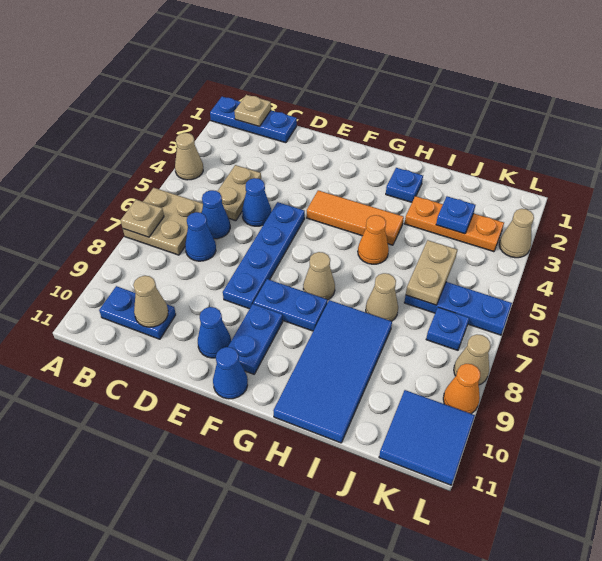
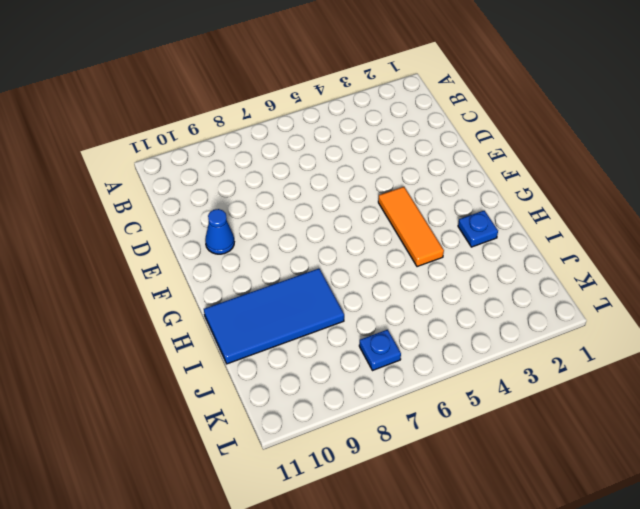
none -> blue 1x3 plate [210,97,297,143]
none -> tan 1x1 cone [175,133,203,180]
none -> tan 2x2 plate [123,188,203,255]
none -> blue 1x2 plate [99,286,176,339]

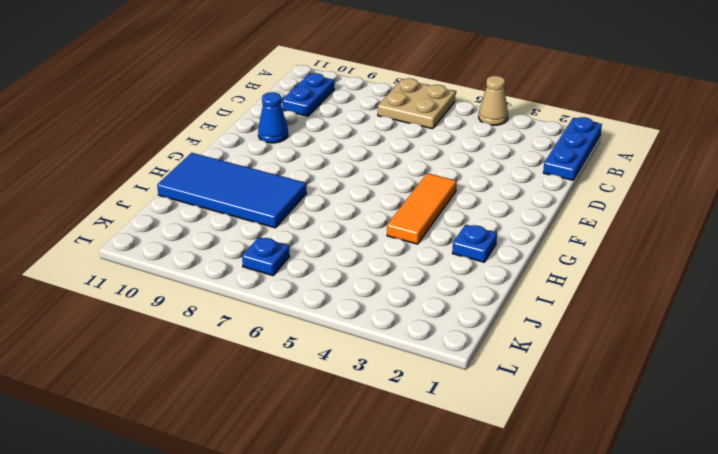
none -> tan 1x2 plate [217,165,261,221]
none -> blue 1x1 cone [202,190,230,239]
none -> blue 1x1 cone [185,212,216,261]
none -> blue 1x1 cone [242,178,271,226]

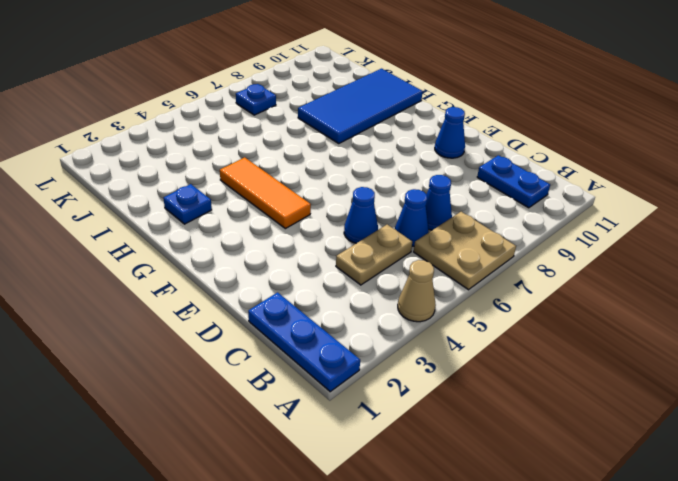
none -> blue 1x4 plate [223,202,305,309]
none -> blue 1x2 plate [253,279,328,331]
none -> blue 1x2 plate [228,304,283,374]
none -> blue 1x1 cone [213,347,248,399]

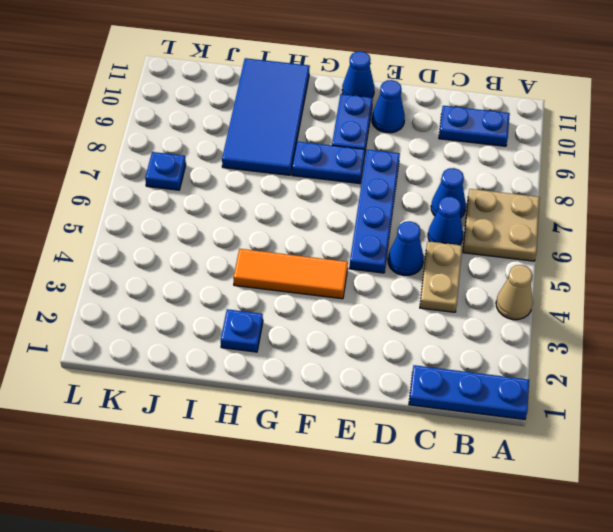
none -> tan 1x1 cone [303,252,335,300]
none -> orange 1x1 cone [358,215,389,264]
none -> orange 1x3 plate [405,196,504,252]
none -> tan 1x1 cone [366,273,398,321]

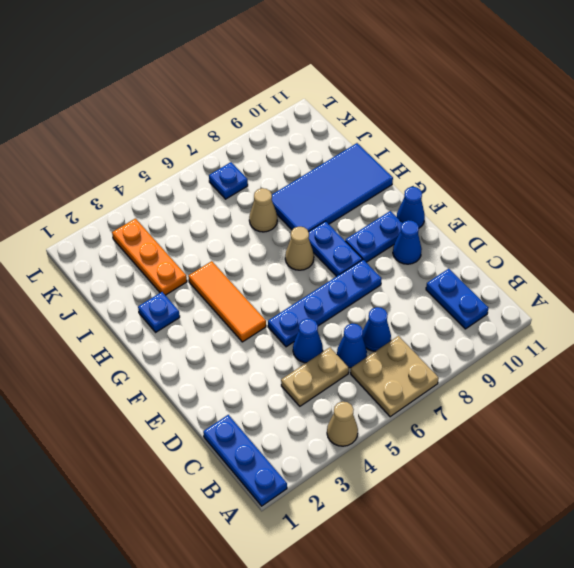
none -> orange 1x1 cone [358,215,389,264]
none -> blue 1x3 plate [404,282,512,335]
none -> blue 2x2 tile [379,390,475,485]
none -> tan 1x1 cone [499,209,534,258]

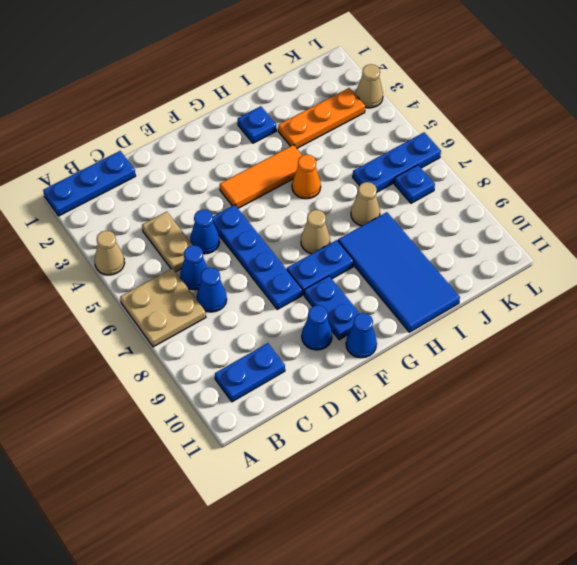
none -> blue 2x2 tile [379,390,475,485]
none -> tan 1x1 cone [454,334,490,385]
none -> orange 1x1 cone [443,364,480,414]
none -> tan 1x1 plate [121,200,164,237]

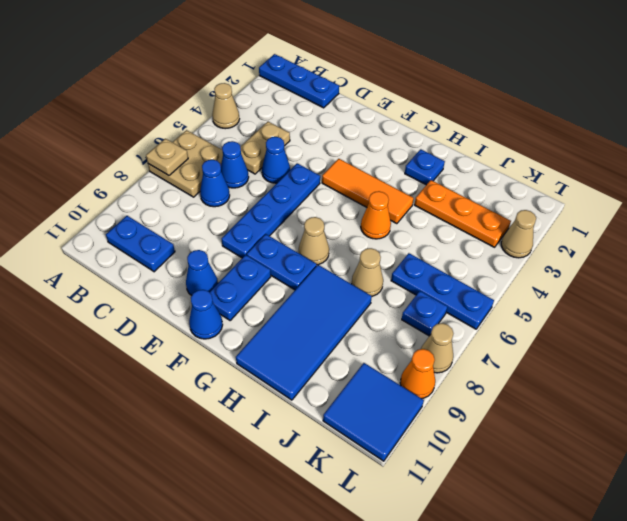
none -> tan 1x1 plate [235,95,271,127]
none -> tan 1x1 cone [133,276,168,327]
none -> blue 1x1 plate [436,196,475,234]
none -> tan 1x2 plate [406,240,457,305]

